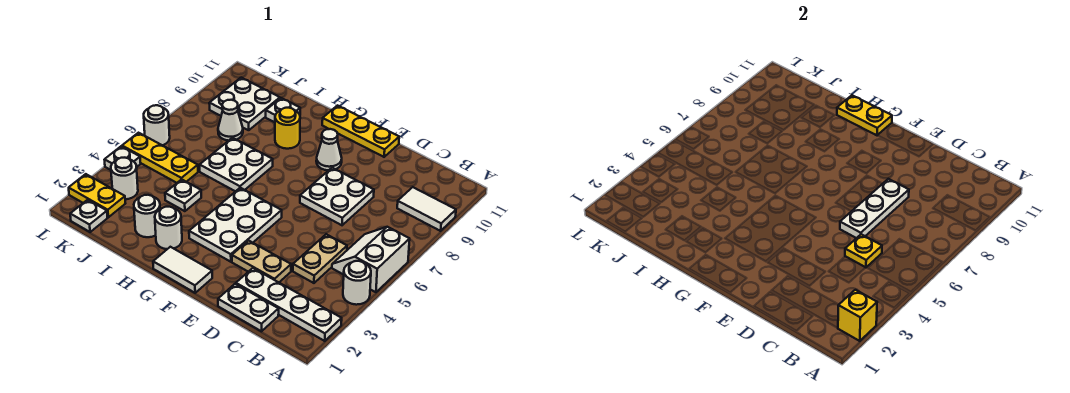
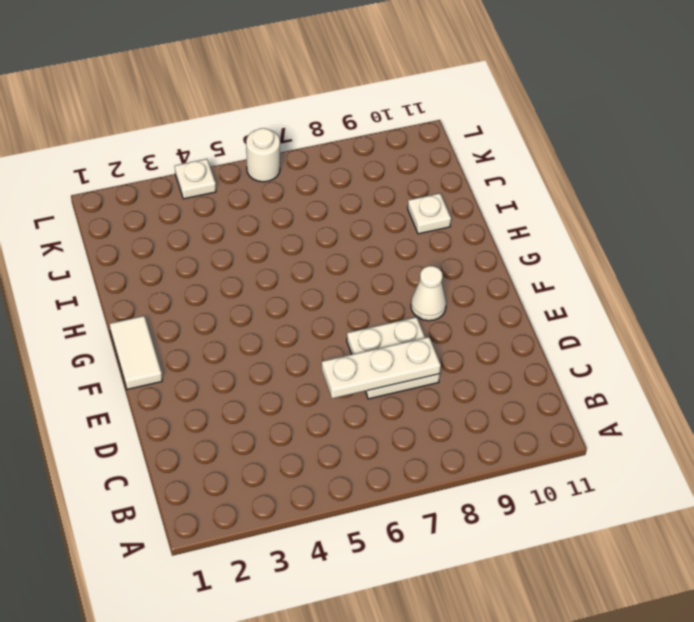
none -> white 1x4 plate [236,268,342,341]
none -> white 1x1 round brick [343,261,371,305]
none -> white 2x2 slope [332,227,410,292]
none -> white 1x2 tile [397,187,456,231]

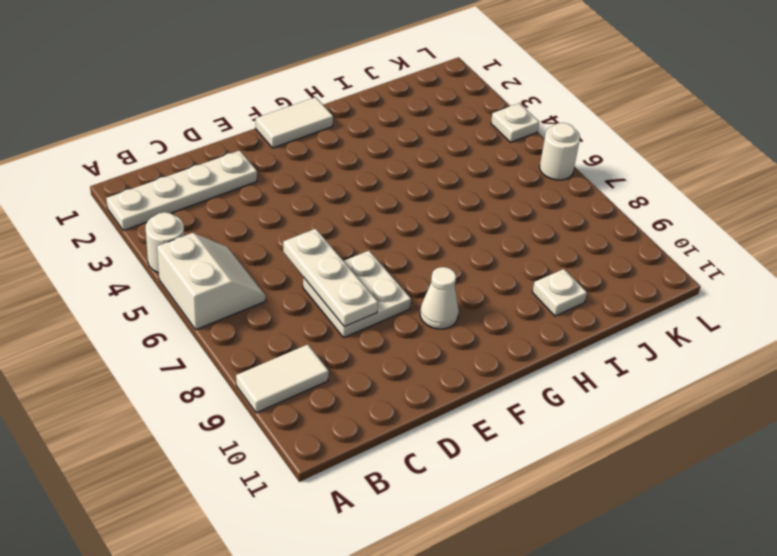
none -> white 1x2 plate [218,284,279,331]
none -> tan 1x2 plate [293,234,347,283]
none -> tan 1x2 plate [232,241,291,282]
none -> yellow 1x3 plate [322,106,399,157]

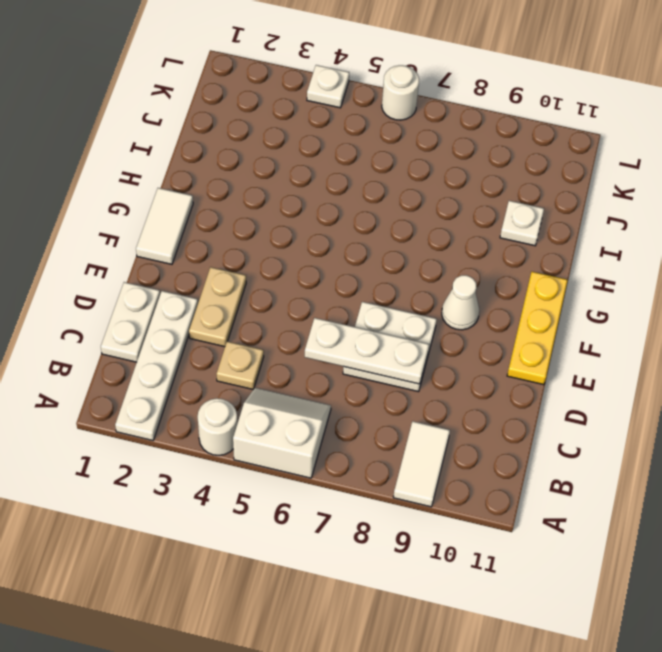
tan 1x1 plate [216,341,264,390] -> tan 1x2 plate [293,234,347,283]
none -> white 2x3 plate [189,188,282,262]
none -> white 1x1 round brick [155,207,182,249]
none -> white 2x2 plate [200,138,273,192]
none -> yellow 1x1 round brick [275,108,300,149]

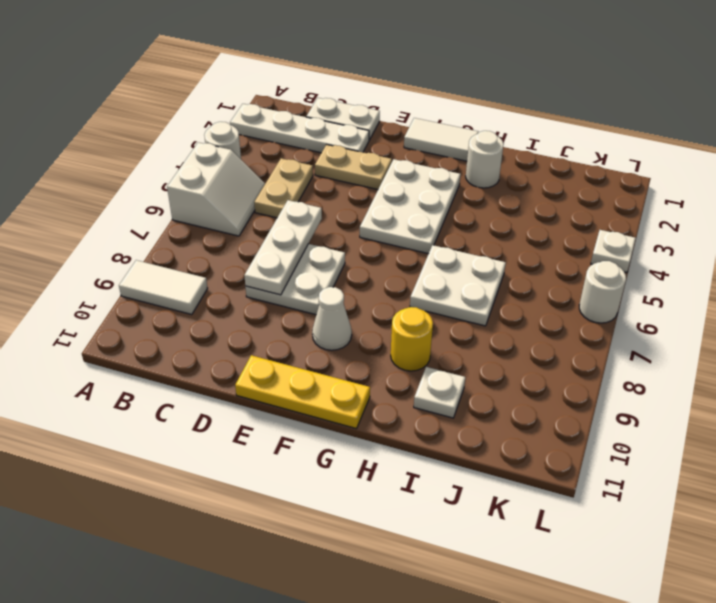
none -> white 1x1 round brick [134,195,160,237]
none -> white 1x1 plate [165,179,201,211]
none -> yellow 1x3 plate [122,133,198,183]
none -> white 1x1 cone [218,100,243,141]

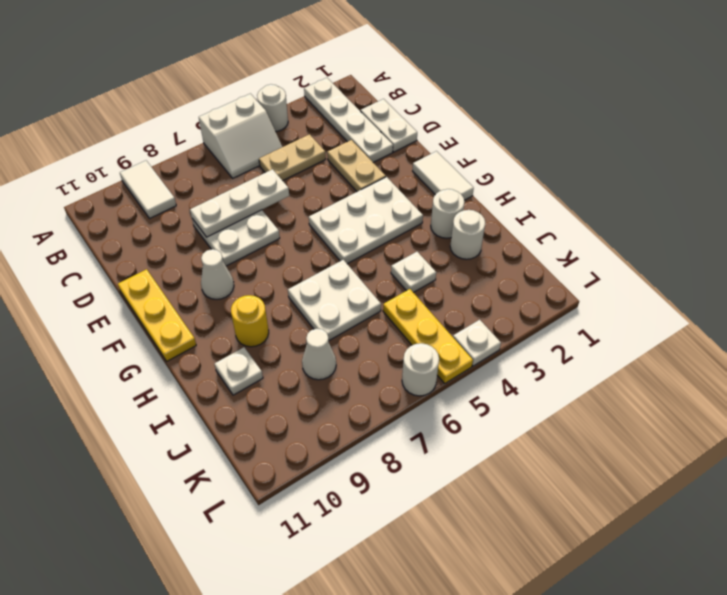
none -> white 2x2 plate [209,78,280,130]
none -> white 1x1 plate [70,200,108,232]
none -> yellow 1x2 plate [69,174,125,217]
none -> white 1x1 round brick [111,158,138,199]

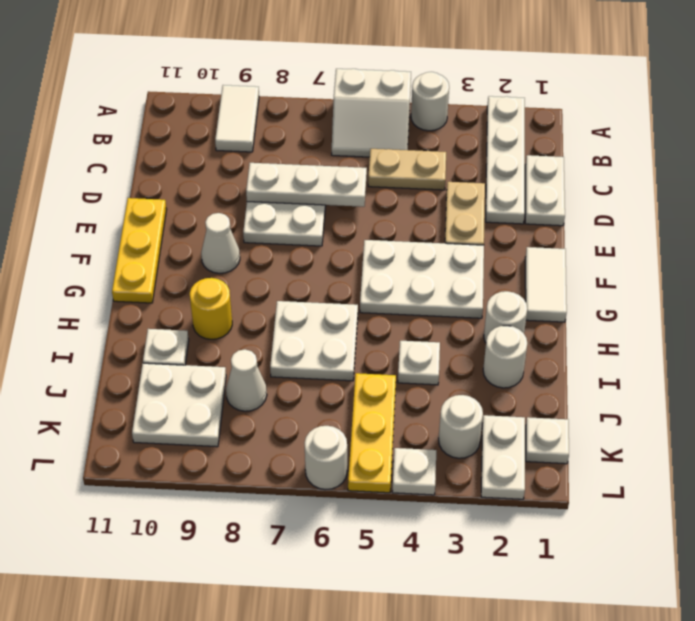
white 1x2 plate [481,415,525,499] -> yellow 1x2 plate [69,174,125,217]
none -> yellow 1x1 brick [838,290,877,341]
none -> yellow 1x1 plate [845,234,882,267]
none -> yellow 1x2 plate [837,95,892,135]

